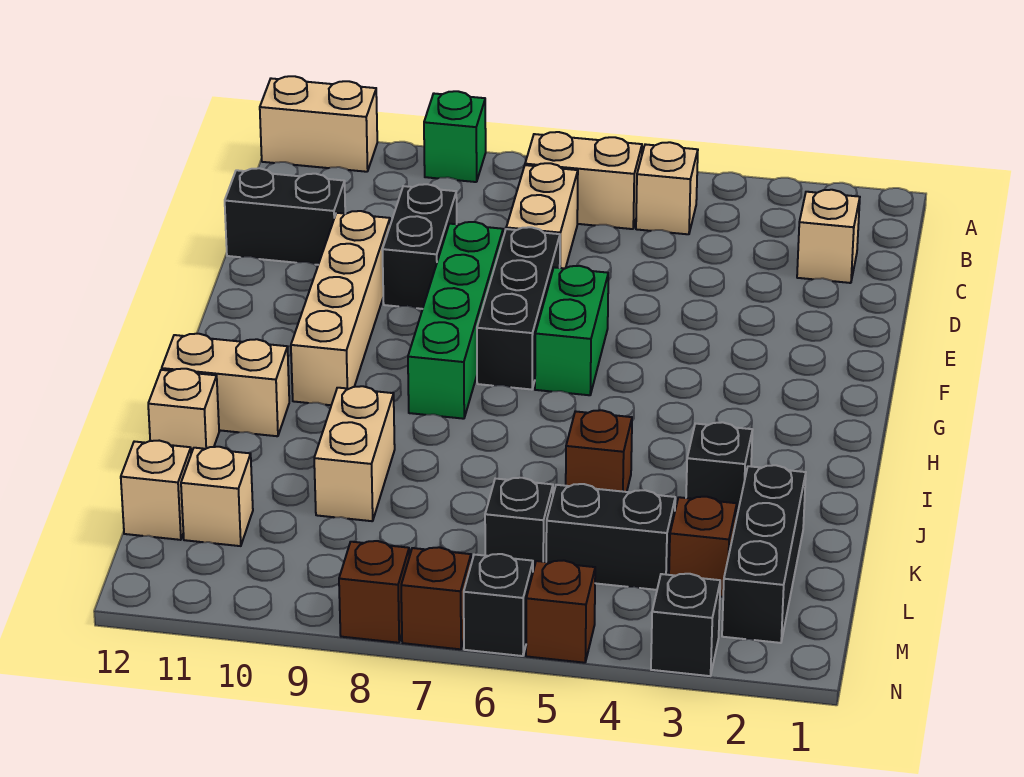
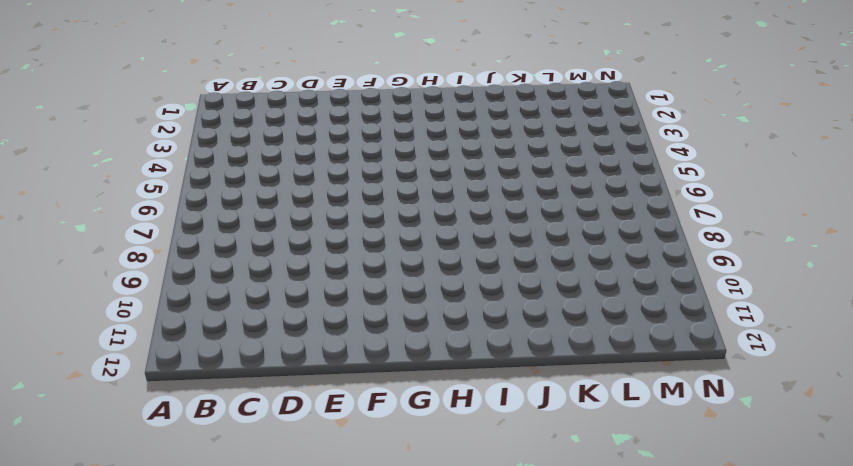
none -> green 1x1 brick [424,91,486,182]
none -> tan 1x2 brick [260,76,377,172]
none -> tan 1x1 brick [636,142,698,234]

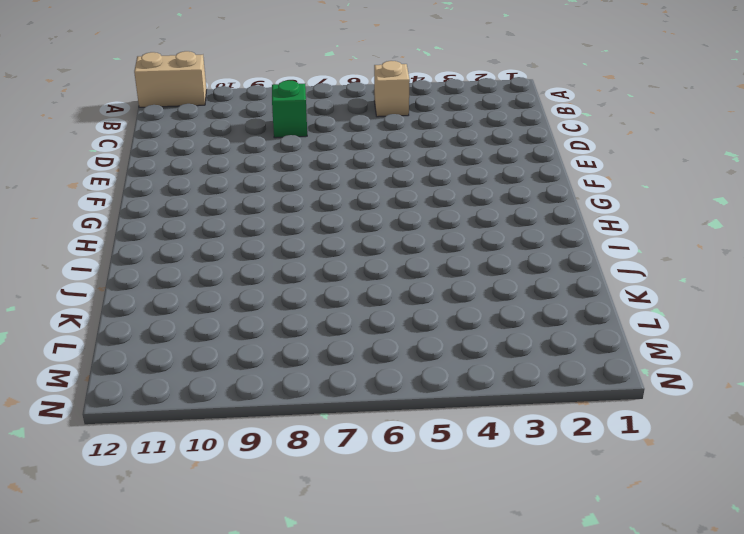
green 1x1 brick [272,80,307,138] -> green 1x1 brick moved to [424,91,486,182]
none -> tan 1x2 brick [525,132,642,229]
none -> tan 1x1 brick [797,190,860,283]
none -> tan 1x2 brick [506,163,578,268]

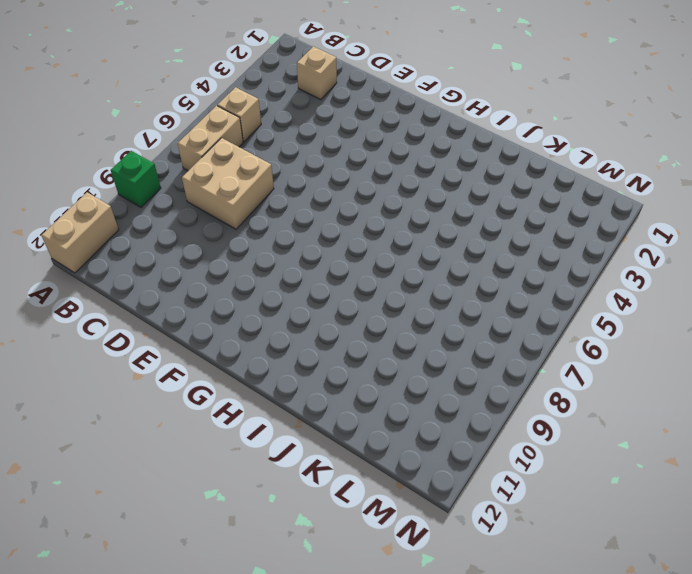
tan 2x2 brick [182,138,274,229] -> tan 1x2 brick [506,163,578,268]
none -> black 1x2 brick [382,184,457,309]
none -> black 1x2 brick [225,168,345,265]
none -> black 1x3 brick [477,227,560,390]

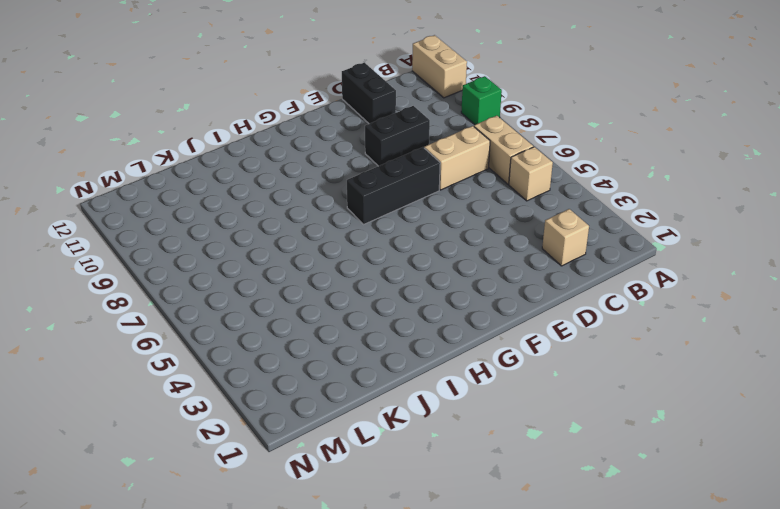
none -> green 1x4 brick [408,222,503,419]
none -> tan 1x4 brick [291,211,390,405]
none -> green 1x2 brick [535,266,608,395]

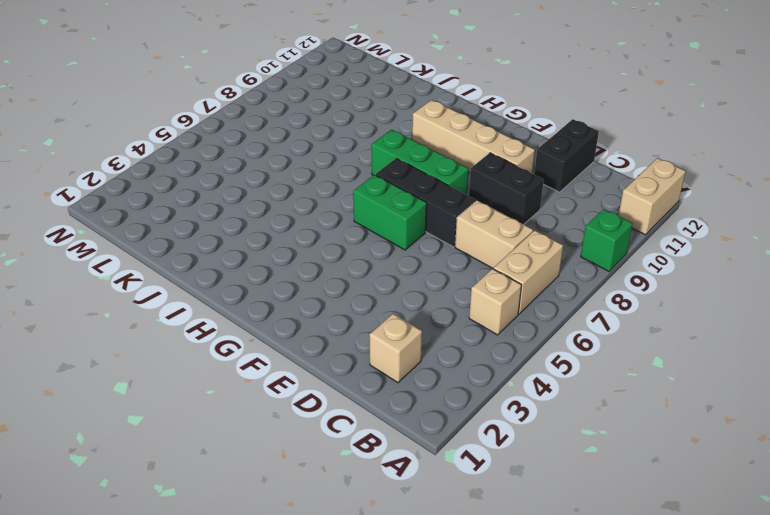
green 1x3 brick [371,130,468,195] -> green 1x4 brick [408,222,503,419]
none -> tan 1x2 brick [162,334,289,436]
none -> black 1x1 brick [686,422,753,519]
none -> brown 1x1 brick [566,410,632,492]

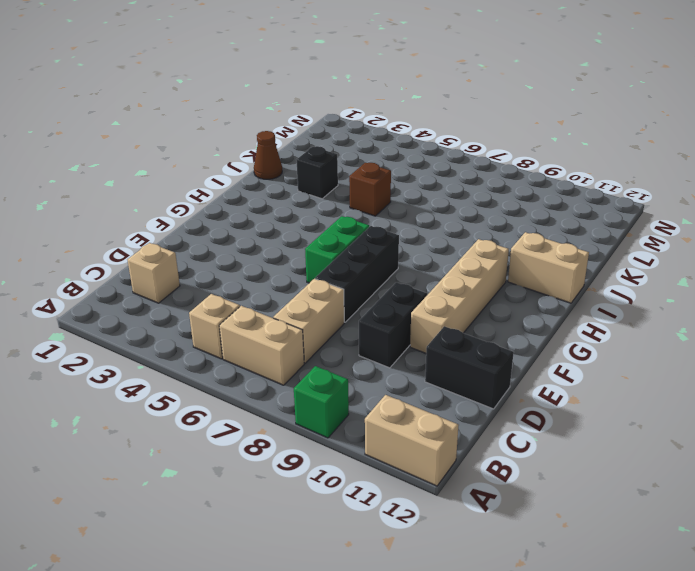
brown 1x1 cone [254,131,282,179] -> none
none -> green 1x4 brick [408,222,503,419]
none -> tan 1x2 brick [314,386,395,521]
none -> tan 1x1 brick [148,369,219,453]

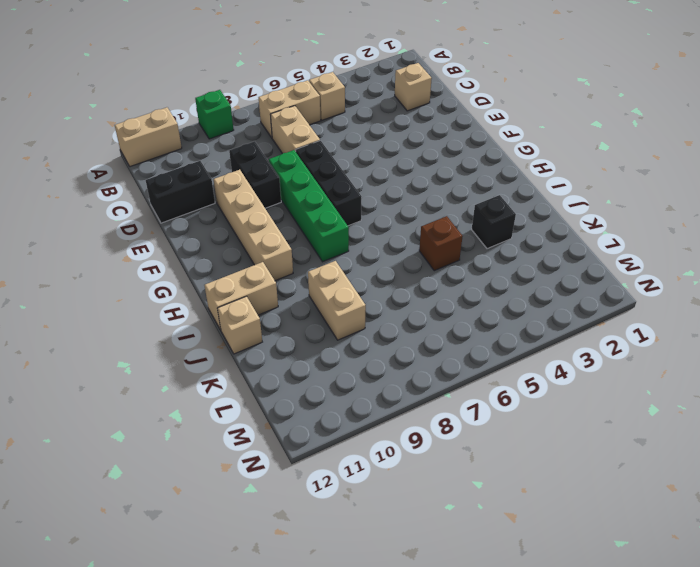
none -> green 1x2 brick [535,266,608,395]
none -> black 1x3 brick [722,465,806,643]
none -> brown 1x1 brick [669,497,737,597]

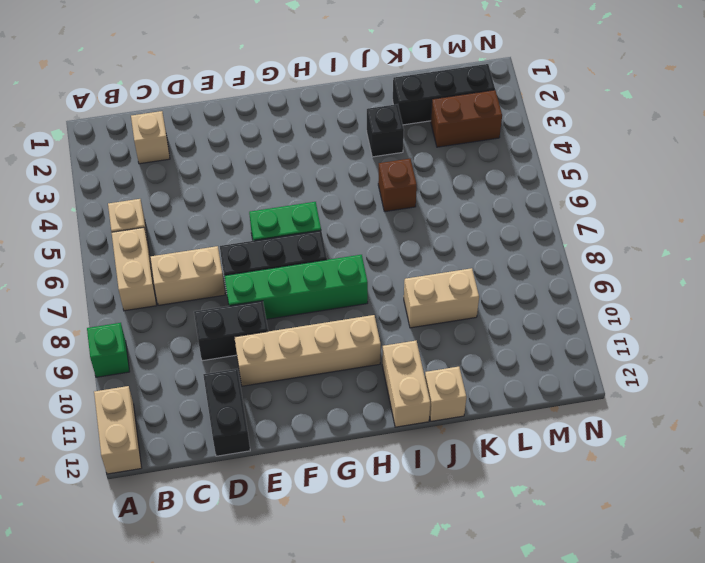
brown 1x2 brick [431,90,502,147] -> brown 1x1 brick [669,497,737,597]
none -> black 1x2 brick [546,484,675,590]
none -> black 1x1 brick [485,478,553,571]
none -> tan 1x1 brick [181,447,253,546]

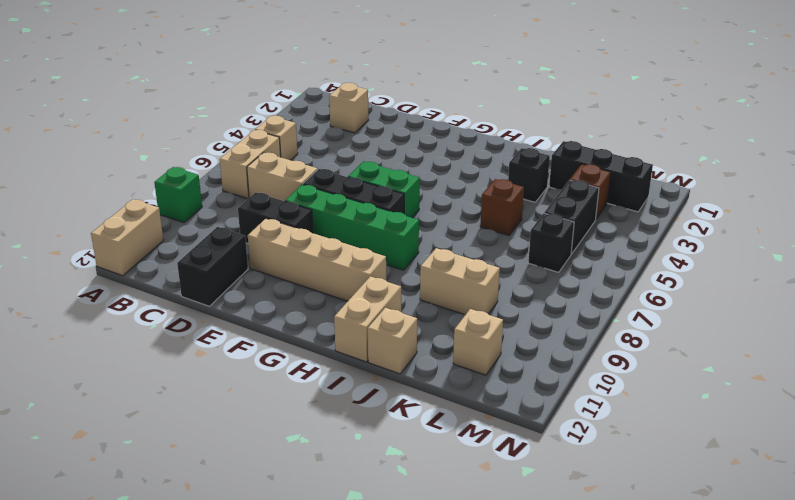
none -> tan 1x1 brick [121,441,191,540]
none -> black 1x1 brick [651,574,720,676]
none -> brown 1x1 brick [526,560,595,663]

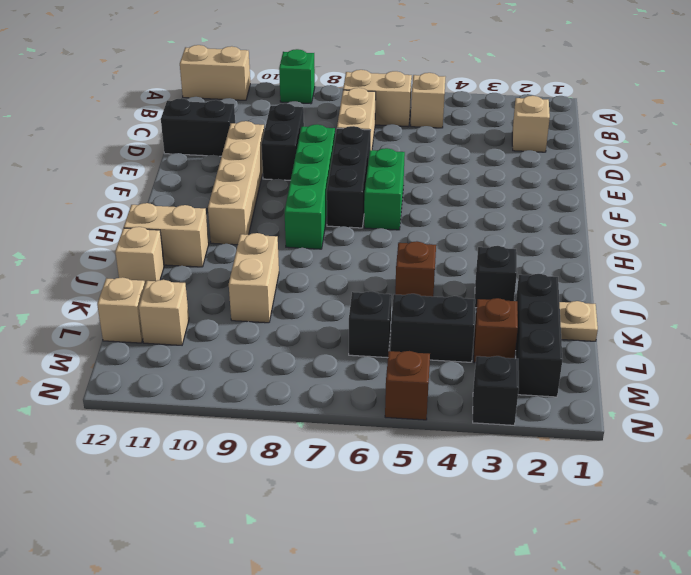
tan 1x1 plate [560,301,598,341] -> none
none -> black 1x1 brick [464,554,533,656]
none -> brown 1x1 brick [401,547,471,649]
none -> brown 1x1 brick [339,541,409,643]

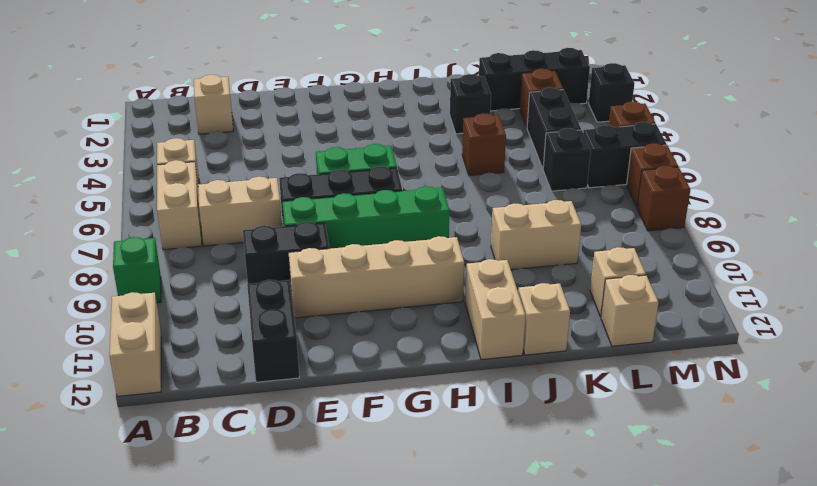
black 1x2 brick [583,122,667,188] -> black 1x1 brick [464,554,533,656]

